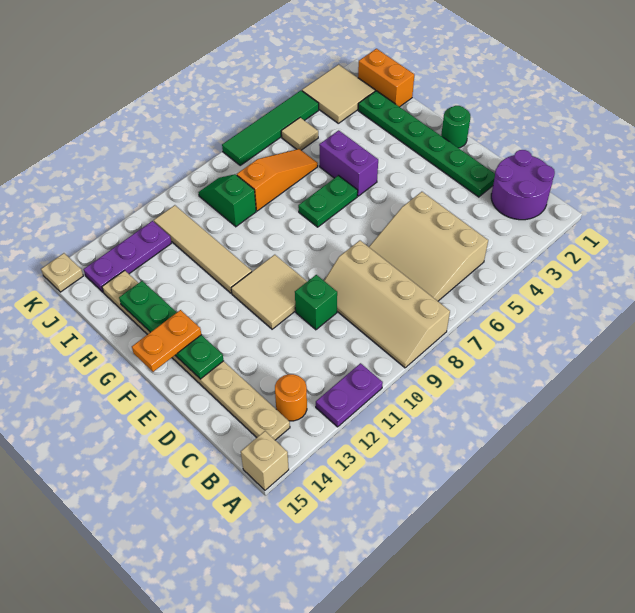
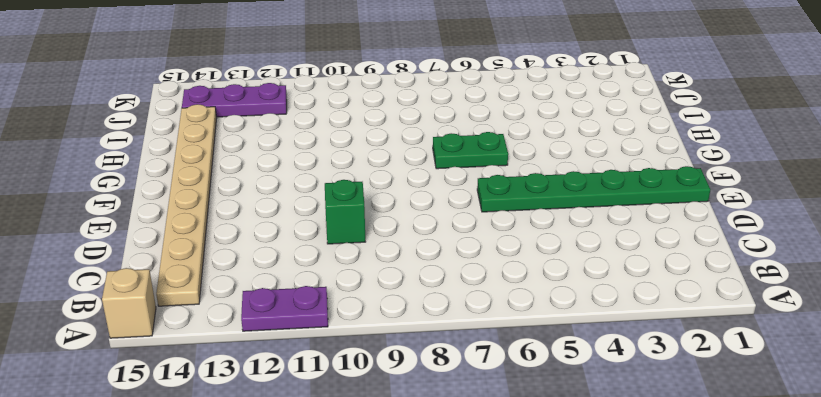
green 1x6 plate [477,166,710,212] -> green 1x6 plate turned to [358,91,495,197]
none -> tan 2x4 slope [324,241,450,368]
none -> purple 2x2 round brick [491,150,555,220]
none -> tan 3x3 slope [369,192,488,301]

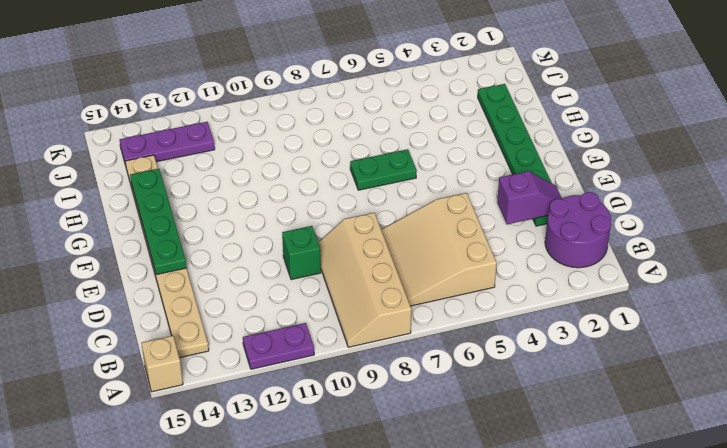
purple 1x2 slope [497,171,562,224] -> none
none -> orange 1x1 round brick [275,374,307,421]
none -> tan 2x2 tile [231,255,307,329]
none -> green 1x1 round brick [441,106,470,148]

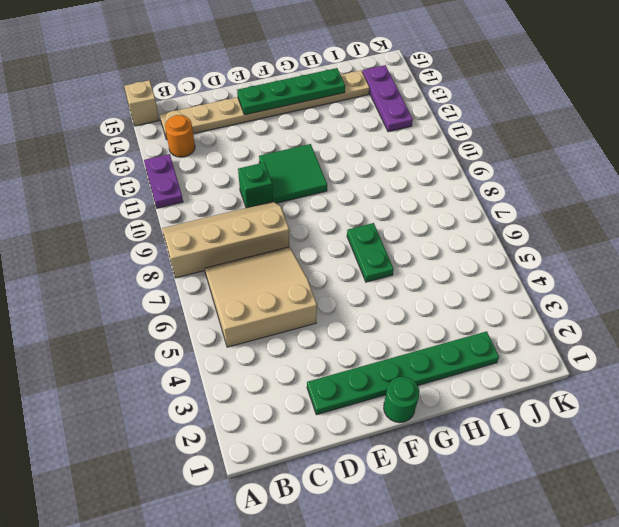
green 2x2 tile [259,144,327,203] -> tan 2x2 tile [231,255,307,329]
none -> purple 2x2 round brick [491,150,555,220]
none -> purple 1x2 brick [319,130,378,196]
none -> tan 1x4 tile [154,205,252,293]

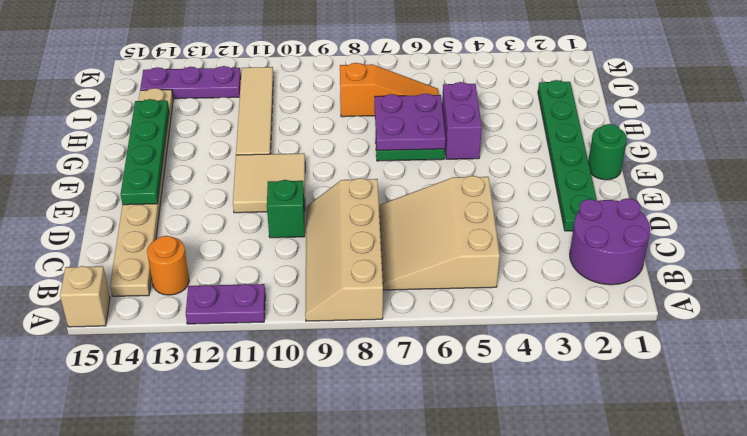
purple 2x2 plate [375,94,446,150] -> none
none -> orange 1x2 brick [358,49,414,107]
none -> green 1x2 slope [198,174,256,227]
none -> tan 2x2 tile [302,64,375,123]

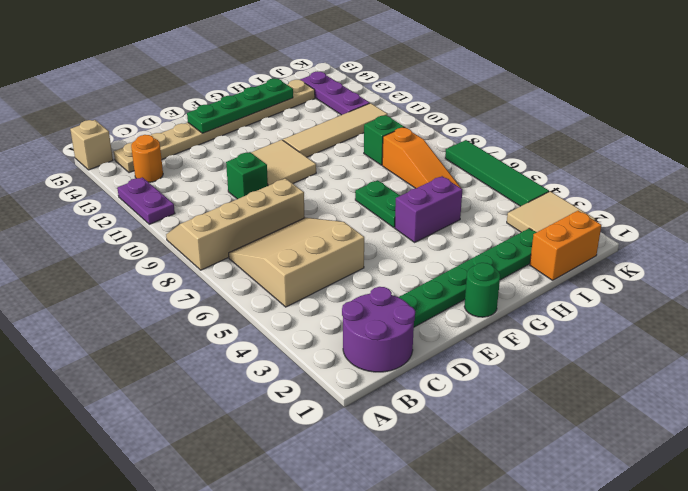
none -> tan 1x1 tile [281,118,318,150]
none -> tan 1x1 plate [41,253,83,292]
none -> orange 1x2 plate [132,310,201,372]

